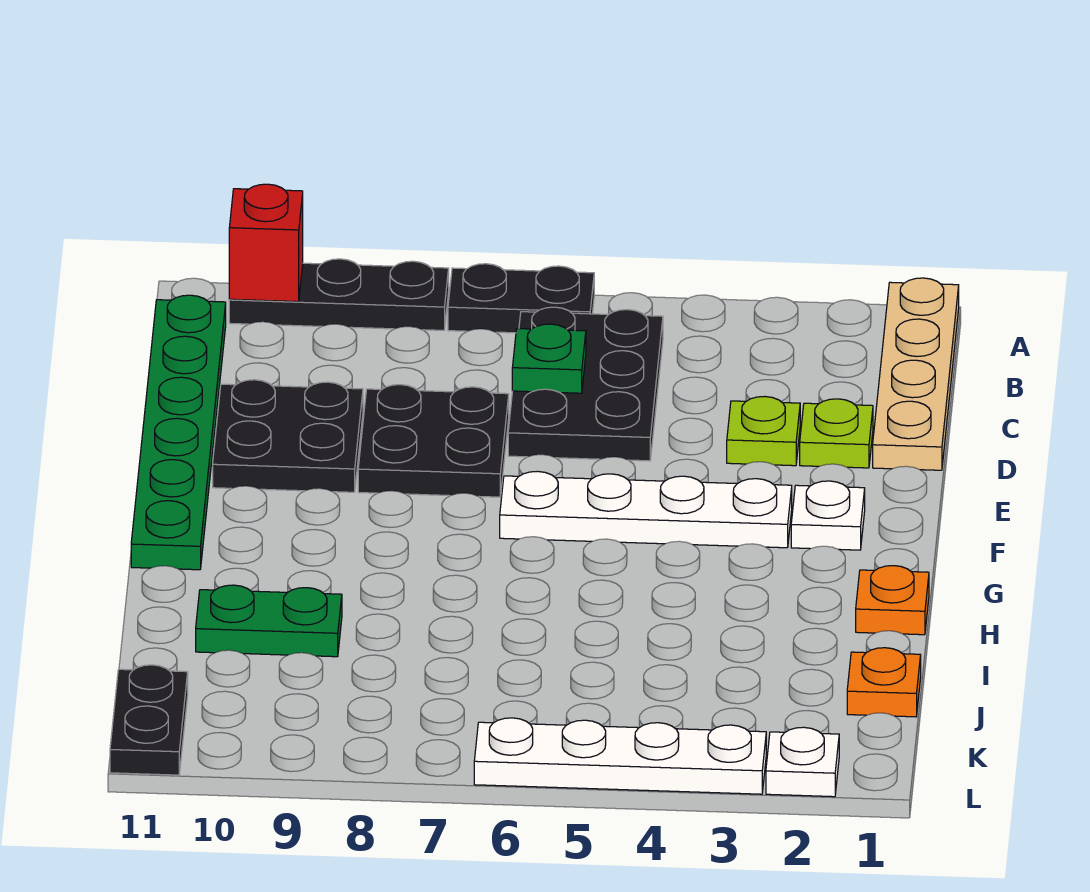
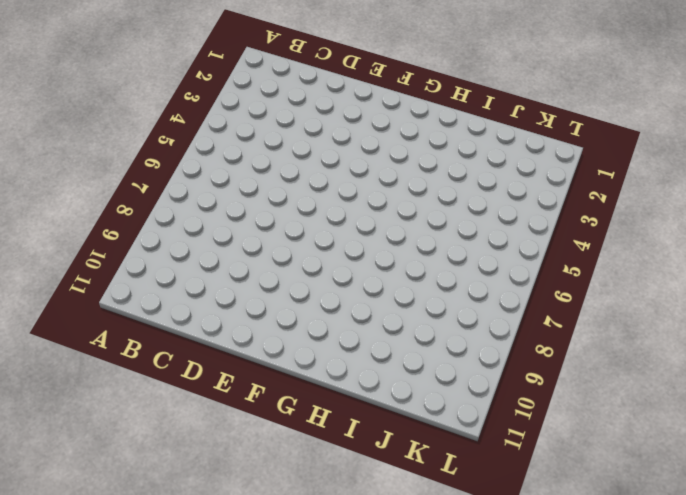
none -> tan 1x4 plate [873,278,959,470]
none -> black 1x2 plate [448,264,594,333]
none -> black 1x3 plate [229,259,449,330]

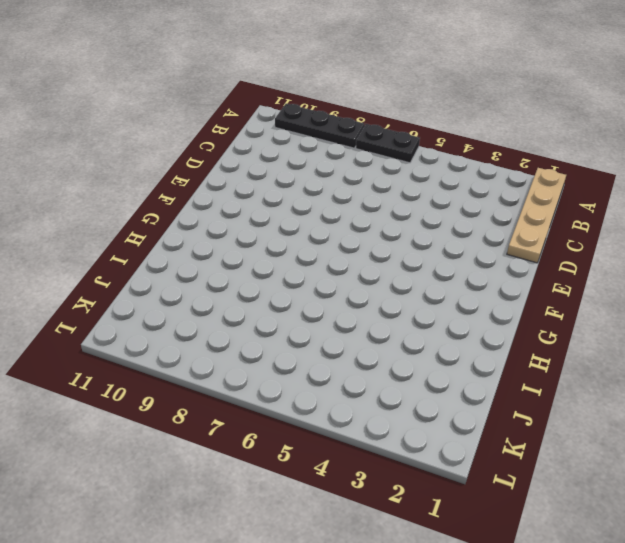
none -> black 2x3 plate [508,307,663,461]
none -> green 1x6 plate [131,295,226,570]
none -> lime 1x1 plate [800,399,873,468]

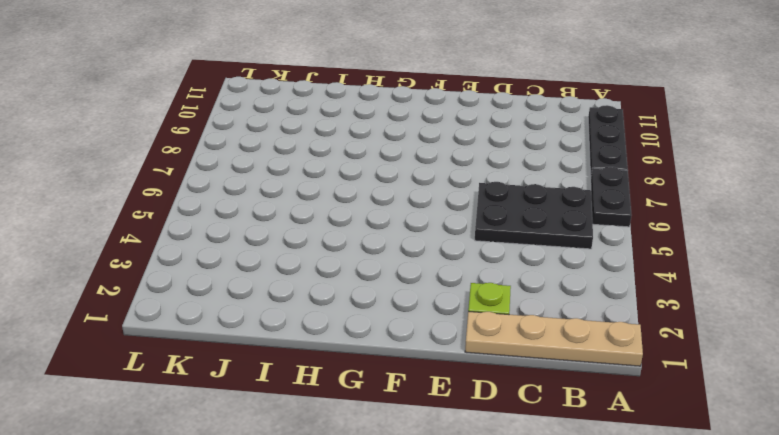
none -> green 1x6 plate [131,295,226,570]
none -> lime 1x1 plate [727,396,800,466]
none -> black 2x2 plate [358,385,509,497]

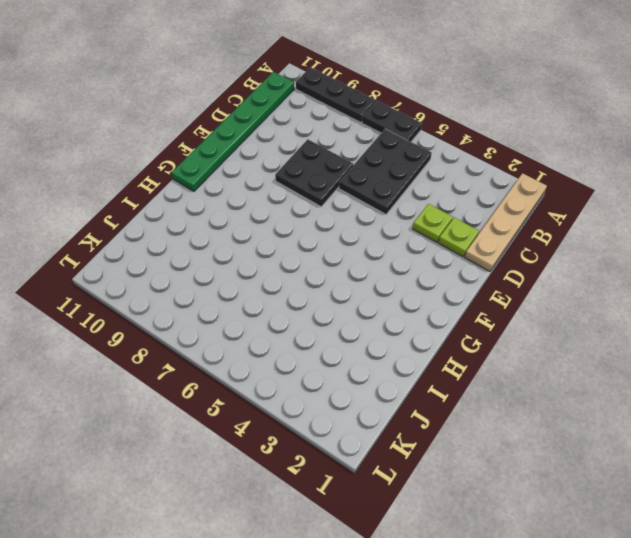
none -> black 2x2 plate [213,380,363,492]
none -> white 1x1 plate [791,481,865,550]
none -> white 1x4 plate [500,471,792,548]

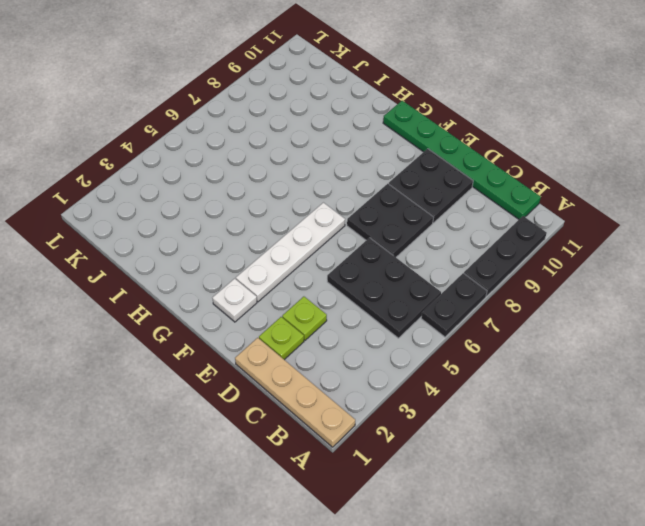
none -> orange 1x1 plate [856,566,929,635]
none -> green 1x2 plate [196,585,342,657]
none -> orange 1x1 plate [847,648,921,717]

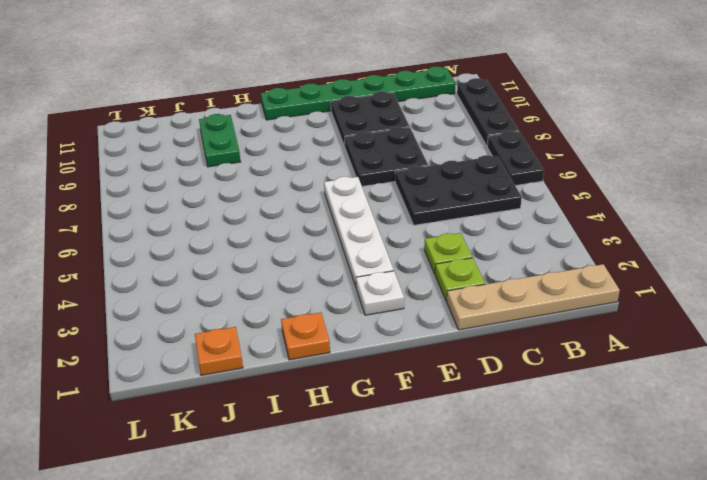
none -> black 1x2 plate [110,665,188,775]
none -> white 1x1 plate [766,727,839,797]
none -> white 1x4 plate [474,718,766,794]

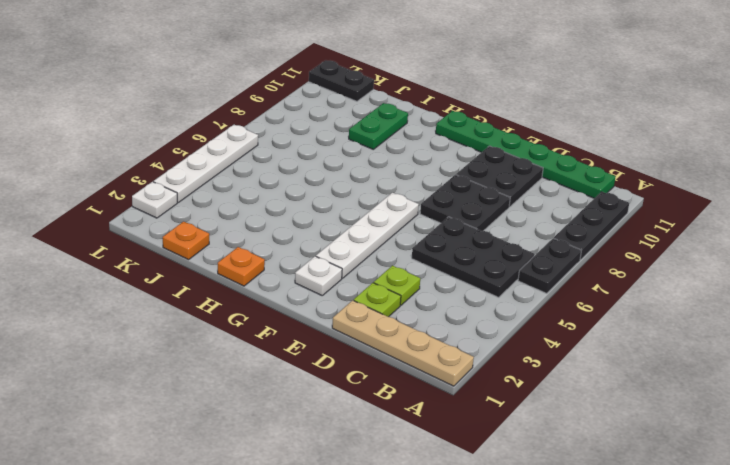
none -> red 1x1 brick [229,184,303,302]
none -> green 1x1 plate [512,324,586,393]

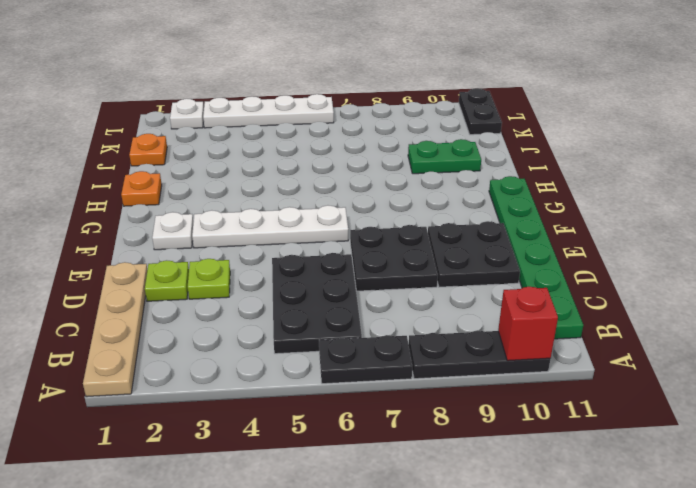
none -> green 1x1 plate [512,324,586,393]

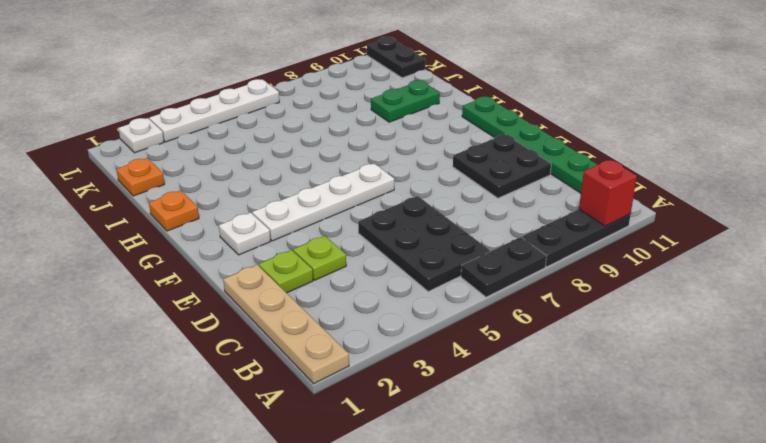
none -> black 2x2 plate [358,385,509,497]
none -> green 1x1 plate [512,324,586,393]

